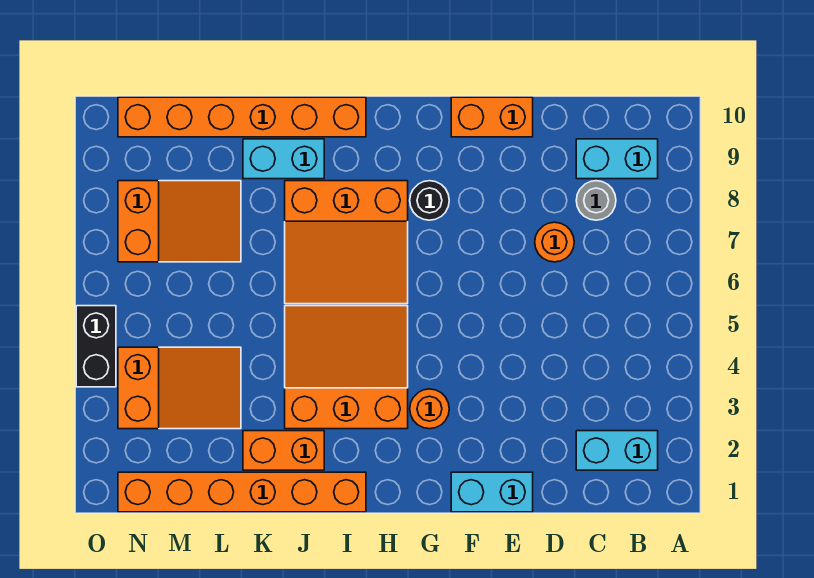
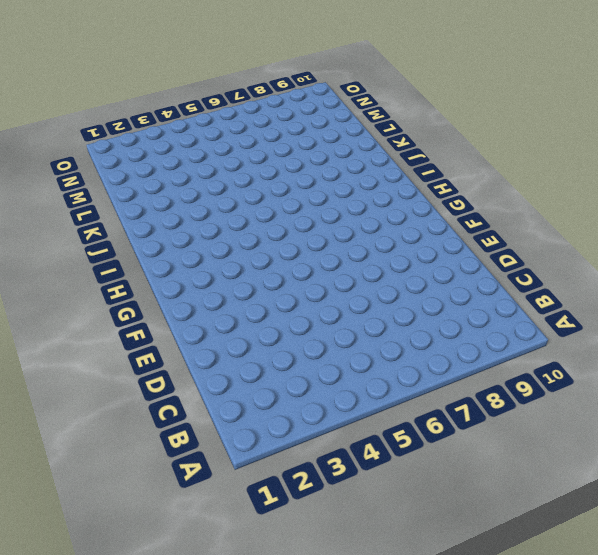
none -> cyan 1x2 brick [576,431,658,470]
none -> cyan 1x2 brick [576,139,658,179]
none -> grey 1x1 round brick [576,181,616,220]

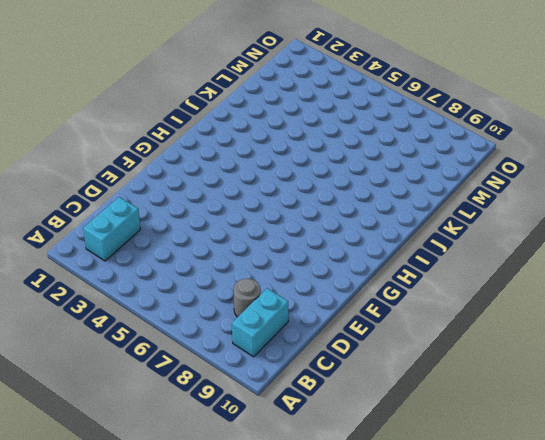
none -> orange 1x1 round brick [535,222,574,262]
none -> cyan 1x2 brick [451,472,533,512]
none -> orange 1x2 brick [451,97,533,137]

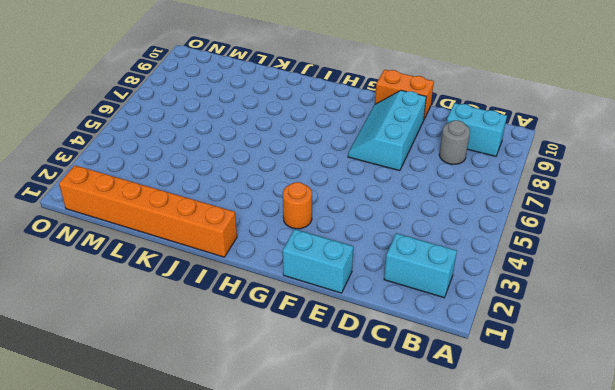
cyan 2x3 slope [348,90,426,171] -> none
none -> orange 1x1 round brick [535,222,574,262]
none -> black 1x1 round brick [410,181,449,220]
none -> orange 3x3 slope [285,306,408,429]

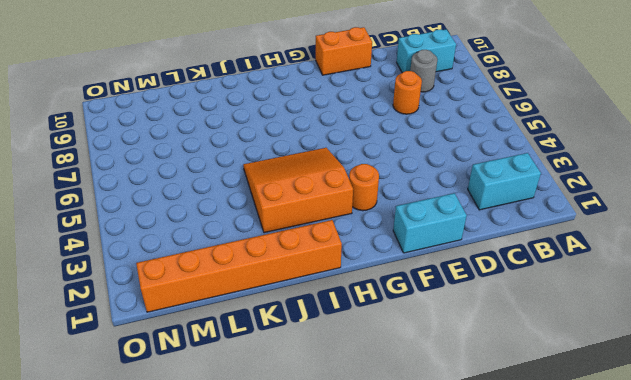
none -> black 1x1 round brick [410,181,449,220]
none -> orange 3x3 slope [285,181,408,304]
none -> orange 1x6 brick [118,97,366,137]

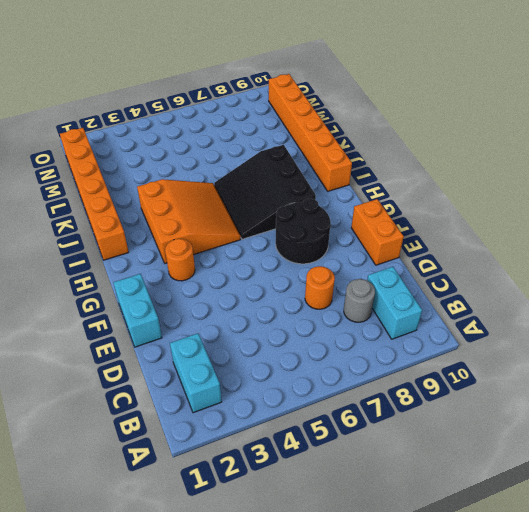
black 2x2 round brick [276,198,331,264] -> black 1x1 round brick [410,181,449,220]
black 3x3 slope [214,145,316,239] -> orange 3x3 slope [285,181,408,304]
none -> orange 1x2 brick [243,431,324,470]
none -> cyan 1x2 brick [243,139,324,179]
none -> orange 2x3 slope [118,347,241,429]

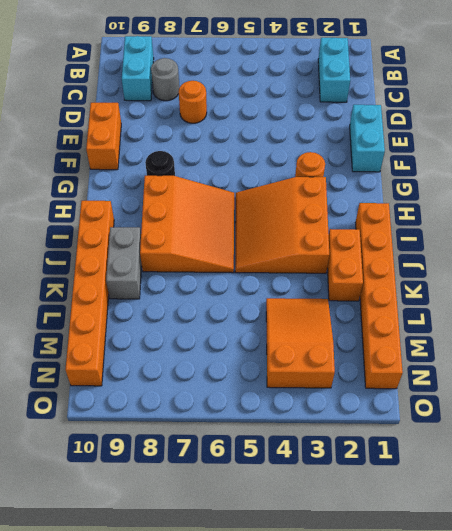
grey 1x2 brick [106,227,142,299] -> cyan 1x2 brick [243,139,324,179]
none -> orange 2x3 slope [118,181,241,262]
none -> black 1x2 brick [76,306,116,387]

